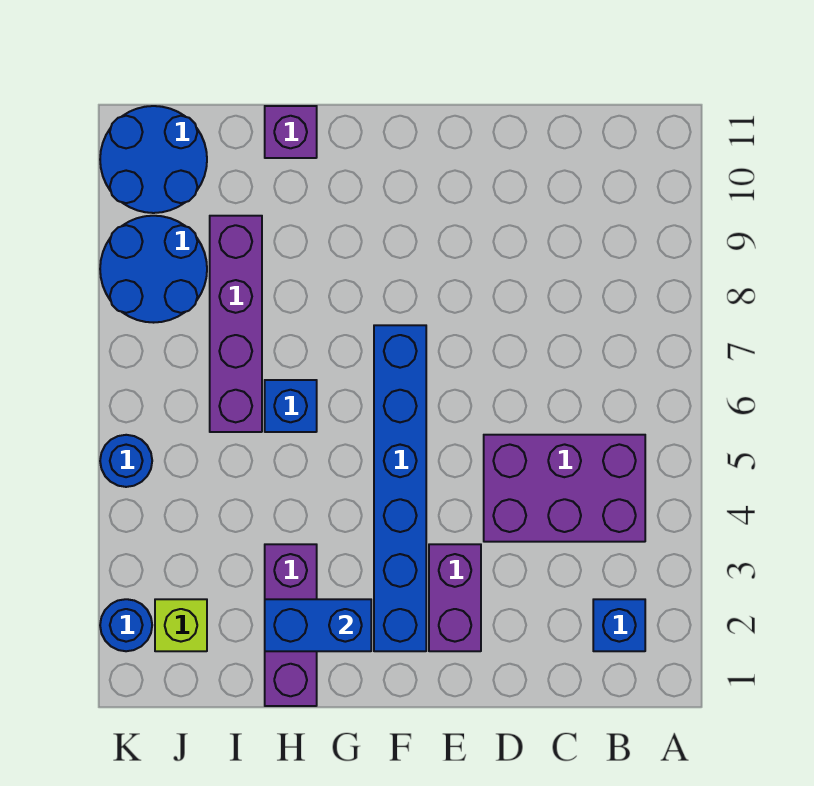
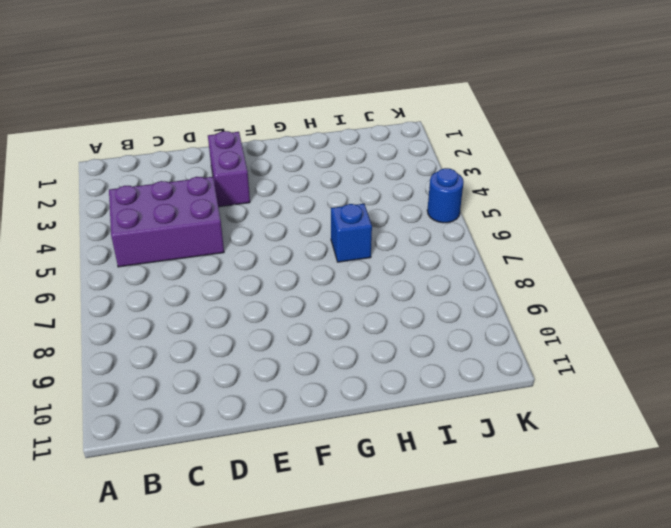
none -> blue 1x1 brick [593,599,645,651]
none -> blue 1x6 brick [374,325,426,651]
none -> purple 1x3 brick [265,544,317,706]

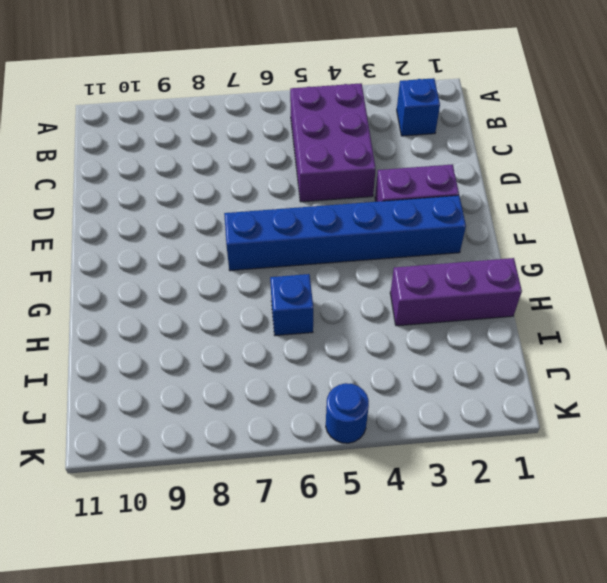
none -> purple 1x1 brick [265,106,317,158]
none -> purple 1x4 brick [210,216,262,432]
none -> lime 1x1 brick [155,599,207,651]

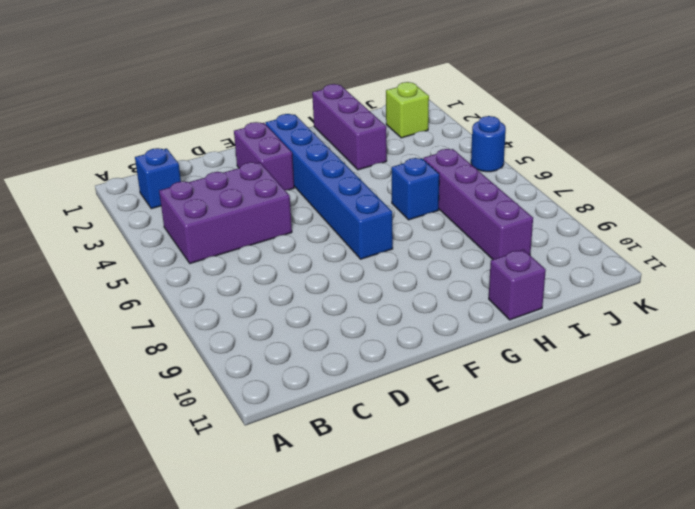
none -> blue 2x2 round brick [100,216,207,323]
none -> blue 2x2 round brick [100,106,207,213]
none -> blue 1x1 round brick [100,599,152,651]

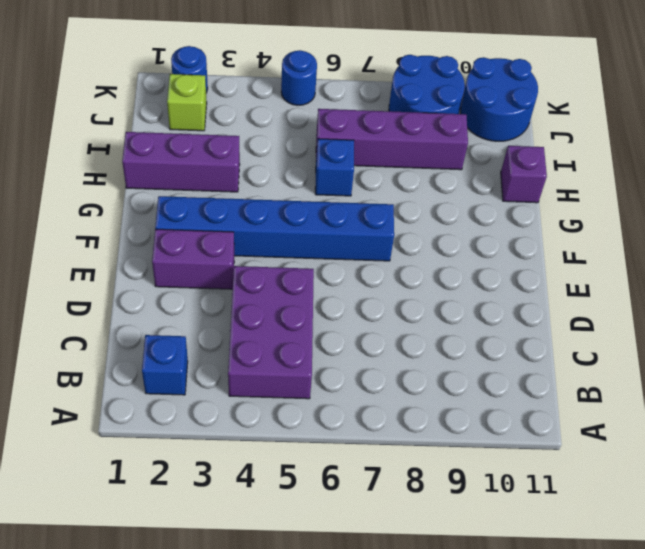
none -> blue 1x2 brick [265,599,371,651]

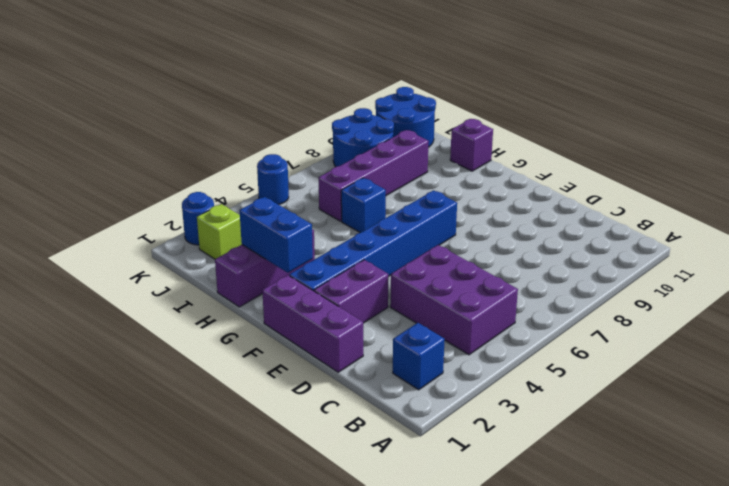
purple 1x3 brick [262,275,363,372] -> none

